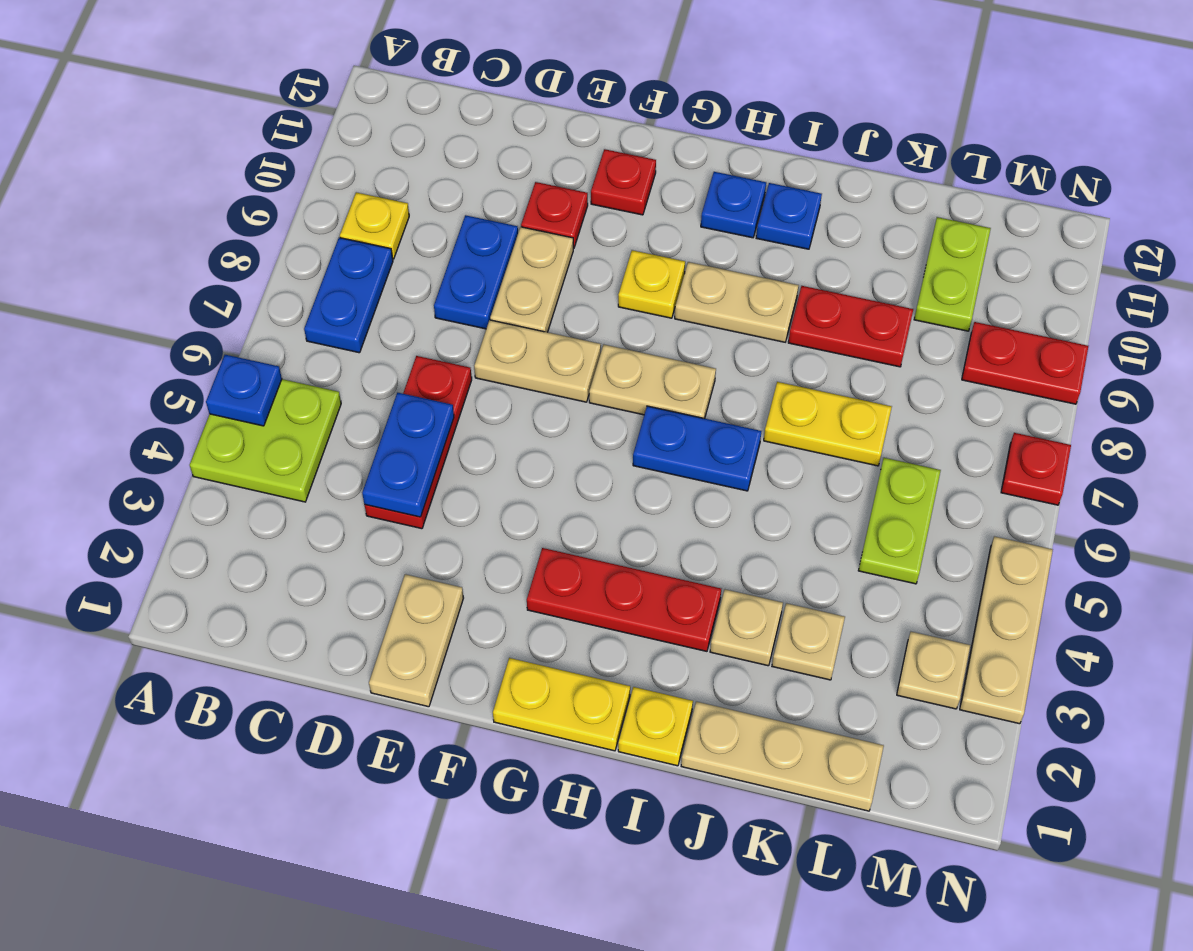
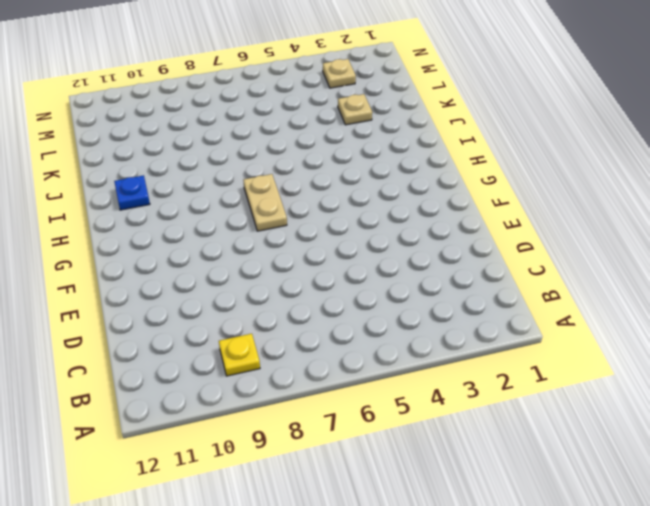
none -> lime 2x2 plate [190,379,341,502]
none -> blue 1x2 plate [304,238,393,353]
none -> red 1x3 plate [365,356,472,529]
none -> blue 1x2 plate [434,215,518,329]

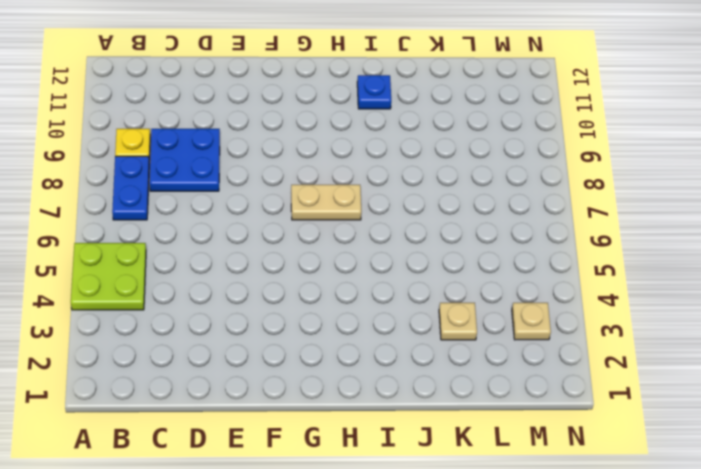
blue 2x2 plate [149,129,220,191] -> blue 1x2 plate [434,215,518,329]
none -> red 1x3 plate [365,356,472,529]
none -> tan 1x2 plate [369,574,463,707]
none -> tan 1x2 plate [474,320,601,402]
none -> tan 1x2 plate [490,227,573,332]

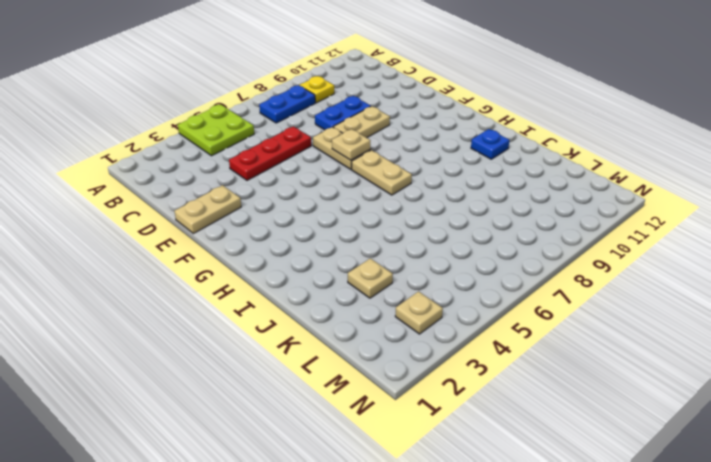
tan 1x1 plate [332,129,371,160] -> tan 1x1 plate moved to [710,589,783,666]
none -> red 1x1 plate [521,182,588,248]
none -> red 1x1 plate [591,149,656,215]
none -> yellow 1x2 plate [493,658,630,751]
none -> red 1x3 plate [527,548,721,651]

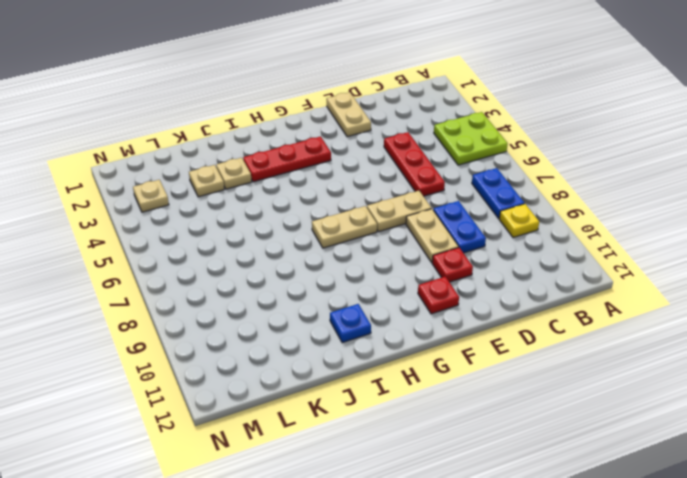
none -> yellow 1x2 plate [493,658,630,751]
none -> yellow 1x1 plate [618,250,685,318]
none -> blue 1x2 plate [633,406,761,491]
none -> tan 1x2 plate [675,262,799,342]

